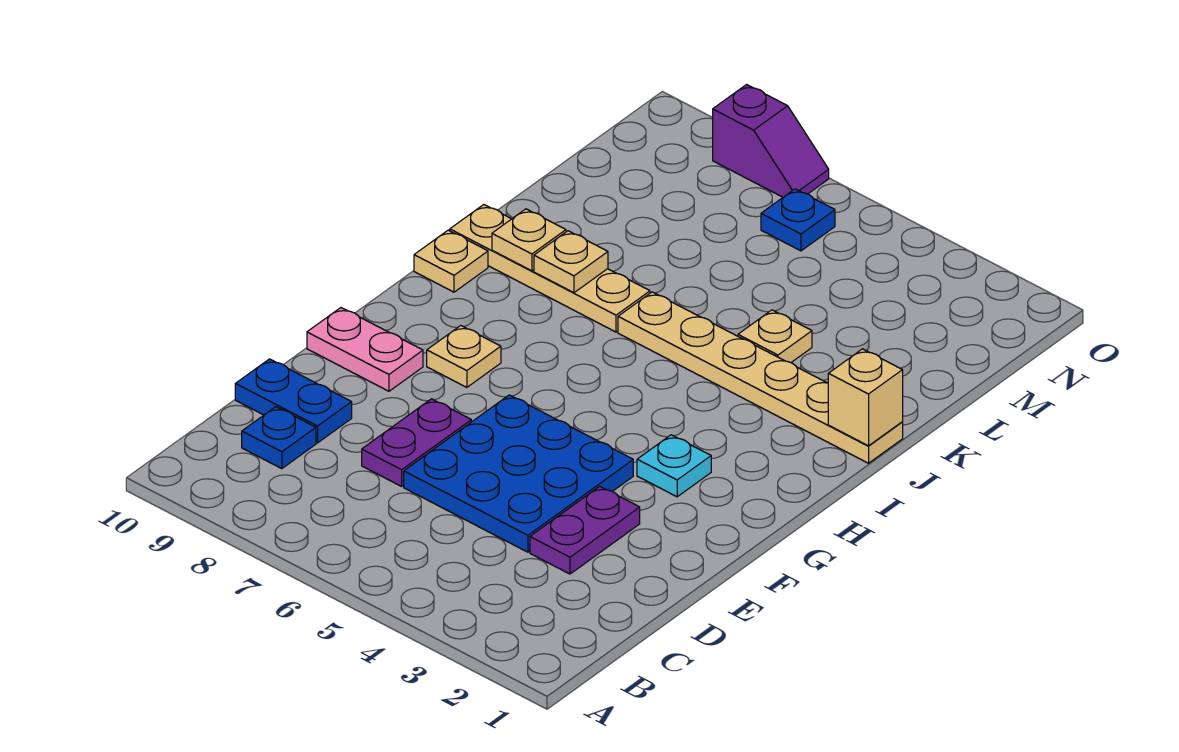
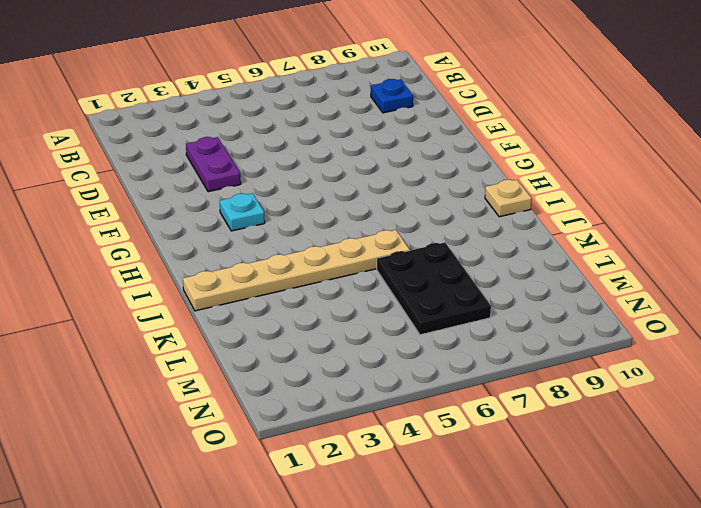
black 2x3 plate [377,243,491,335] -> none
none -> blue 3x3 plate [404,395,633,552]
none -> purple 1x2 plate [362,399,471,486]
none -> blue 1x2 plate [235,359,352,443]

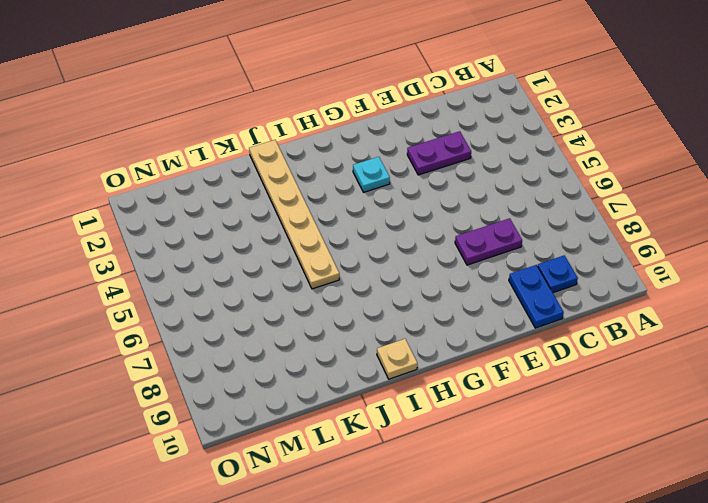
none -> blue 3x3 plate [404,395,633,552]
none -> pink 1x2 plate [307,308,423,391]
none -> tan 1x1 plate [427,326,501,387]

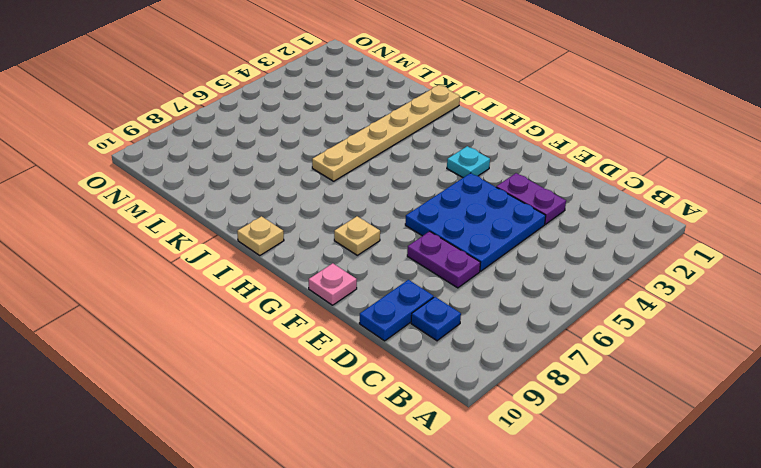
pink 1x1 plate [309,263,357,305] -> pink 1x2 plate [307,308,423,391]
none -> tan 1x4 plate [450,205,650,332]
none -> tan 1x1 plate [738,310,812,363]
none -> blue 1x1 plate [761,189,835,251]

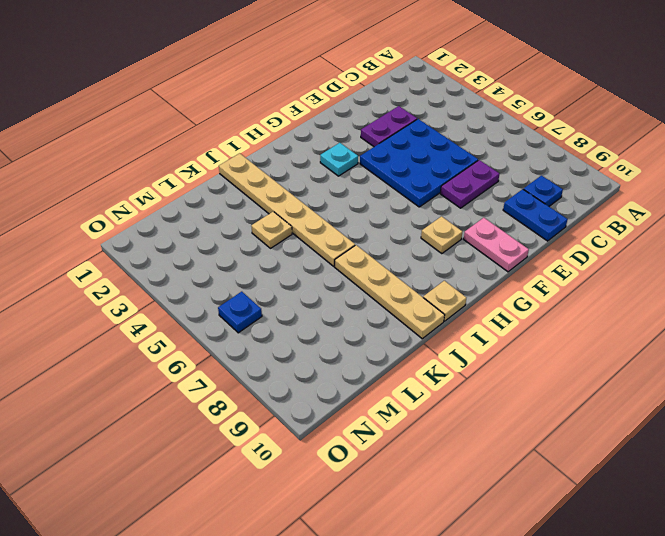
none -> purple 1x2 slope [713,85,829,197]
none -> tan 1x1 brick [828,349,903,446]
none -> tan 1x1 plate [534,231,608,293]

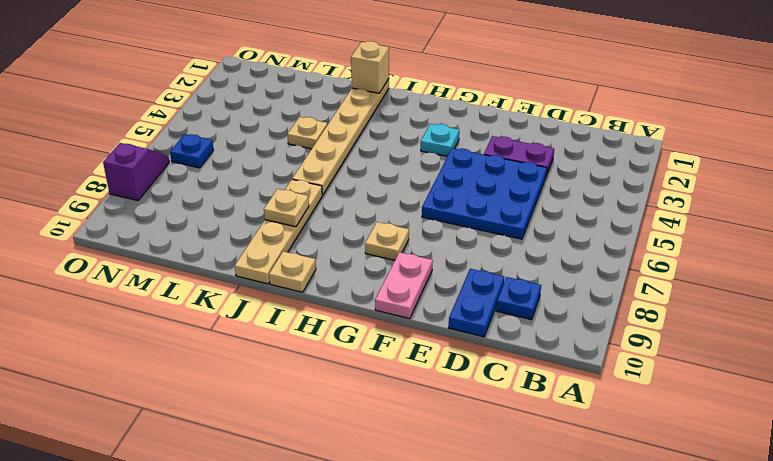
none -> purple 1x2 plate [362,399,471,486]
none -> tan 1x1 plate [492,209,566,271]

